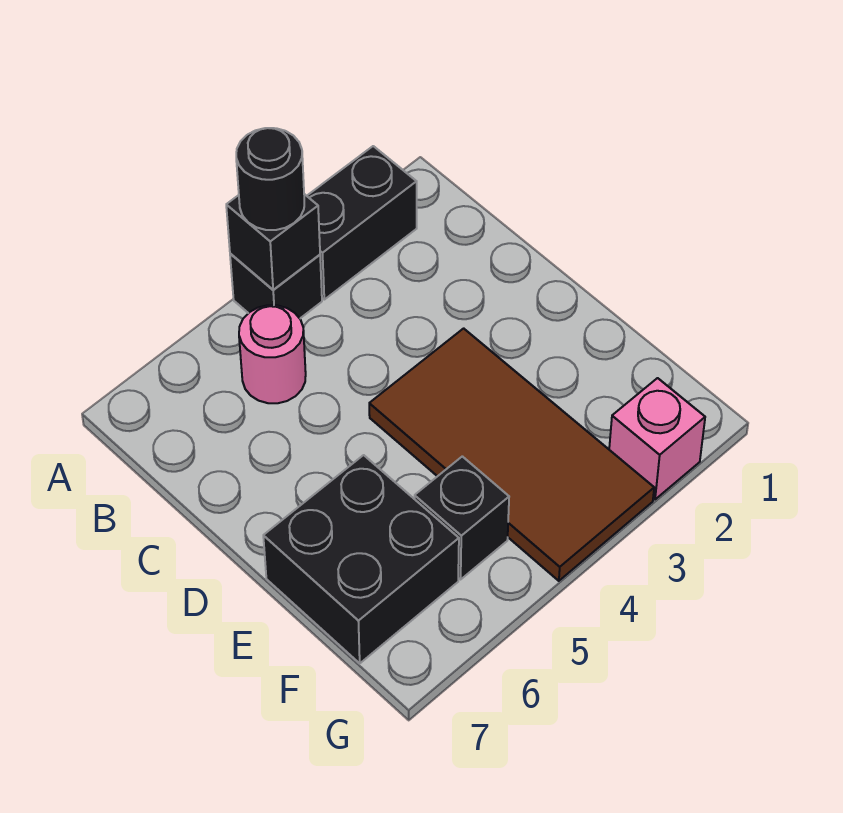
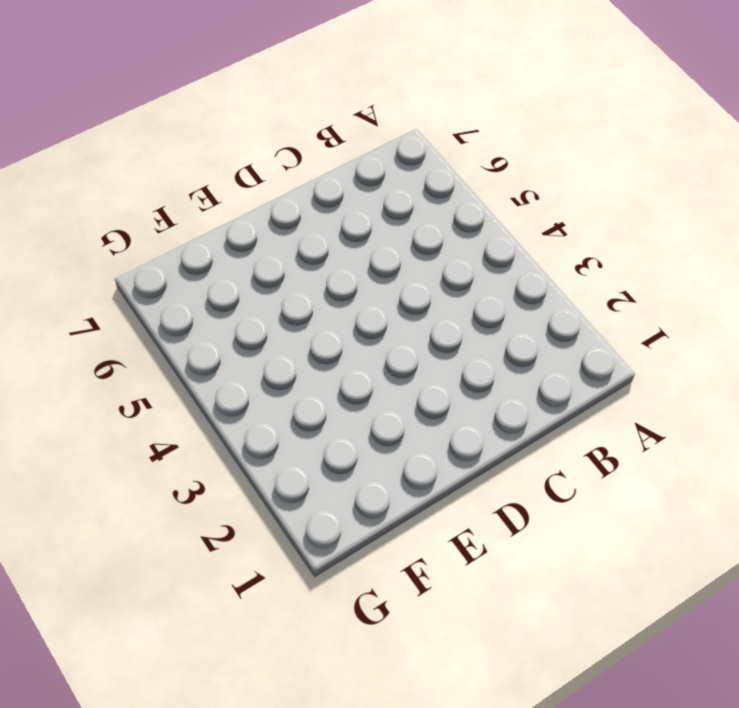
none -> black 1x2 brick [307,146,417,300]
none -> black 1x1 brick [230,254,322,318]

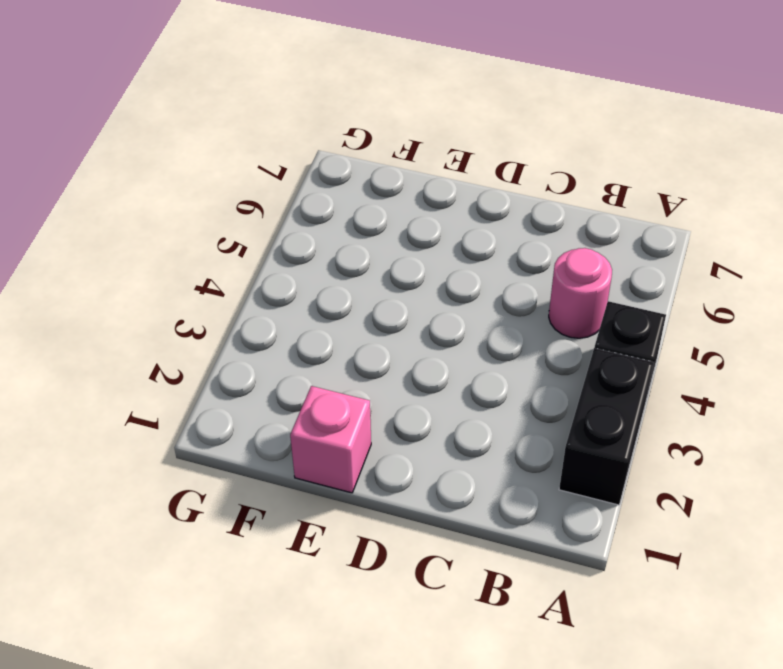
pink 1x1 brick [290,386,371,493] -> pink 1x1 brick moved to [609,378,705,499]
none -> brown 2x4 tile [369,328,654,581]
none -> black 2x2 brick [263,455,459,663]

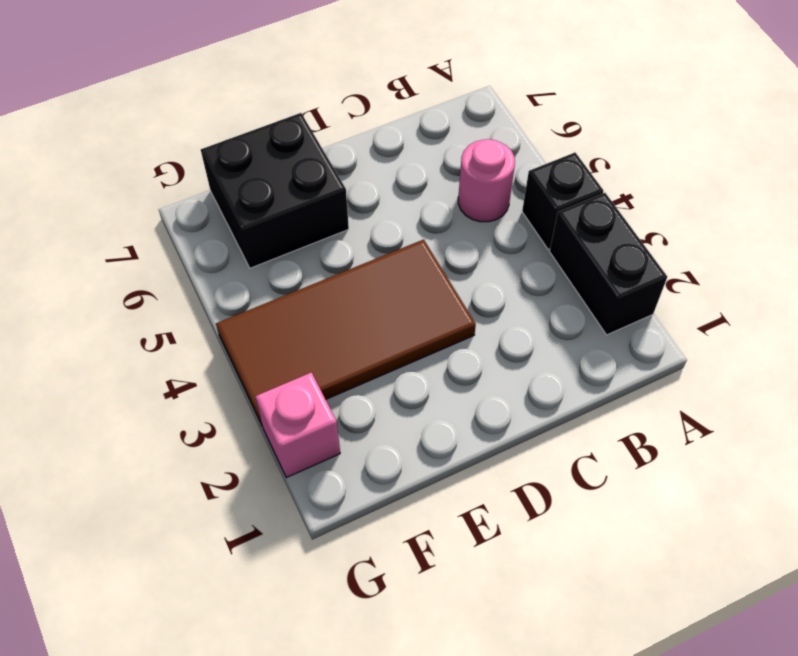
none -> black 1x1 brick [415,456,509,579]
none -> black 1x1 brick [226,194,320,290]

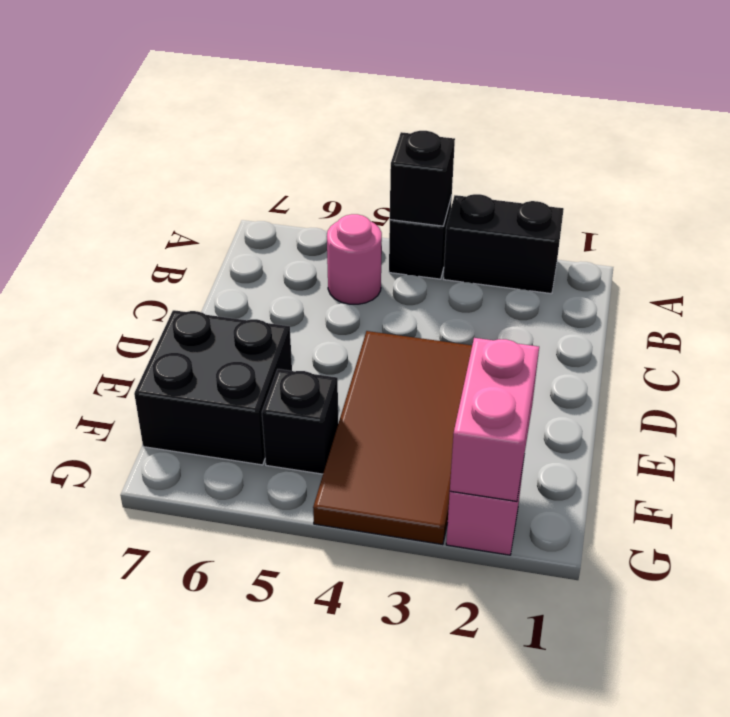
pink 1x2 brick [450,338,539,501] -> none
none -> black 1x1 round brick [236,128,304,230]

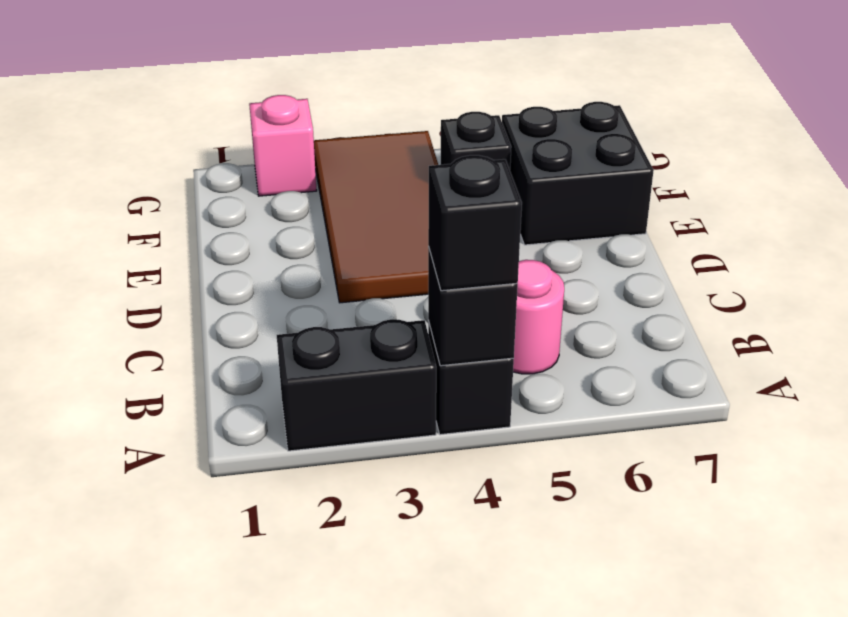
black 1x1 brick [428,155,522,291] -> black 1x1 round brick [236,128,304,230]

